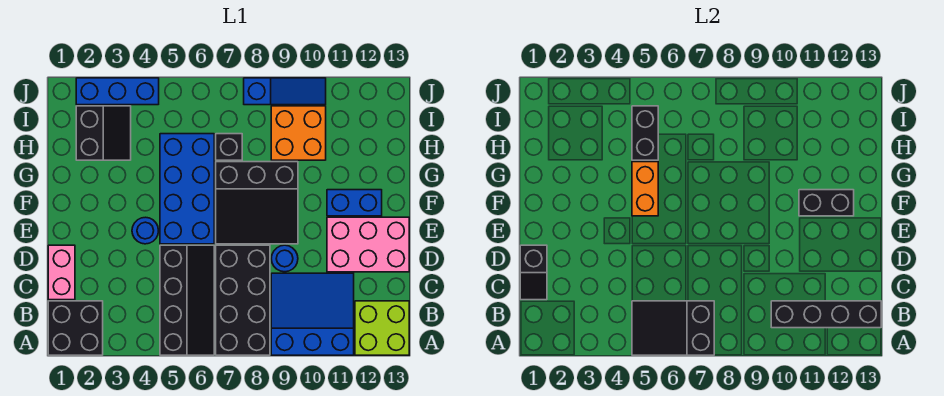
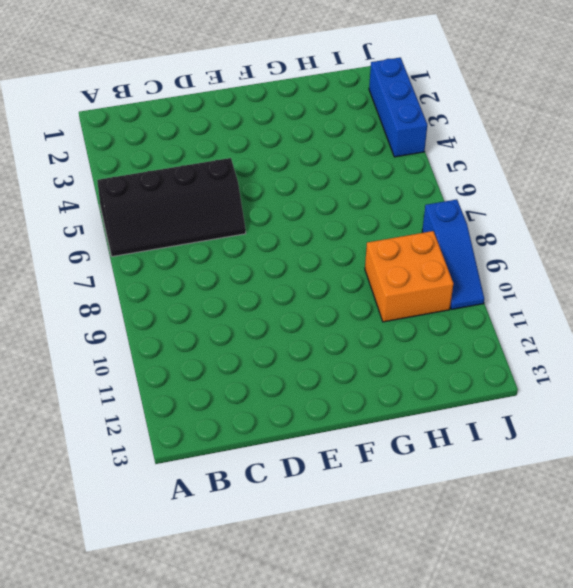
none -> black 2x2 brick [48,301,103,355]
none -> black 2x4 brick [216,245,270,355]
none -> blue 3x3 slope [271,273,354,355]

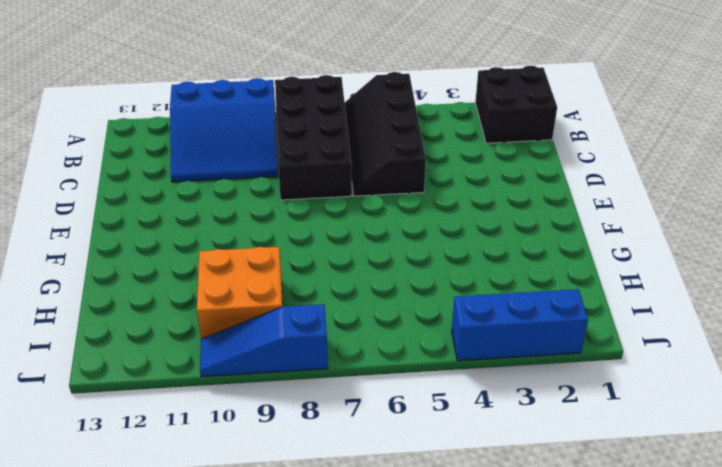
none -> lime 2x2 brick [355,301,409,355]
none -> pink 1x2 brick [48,245,75,300]
none -> blue 1x1 round brick [271,245,298,272]

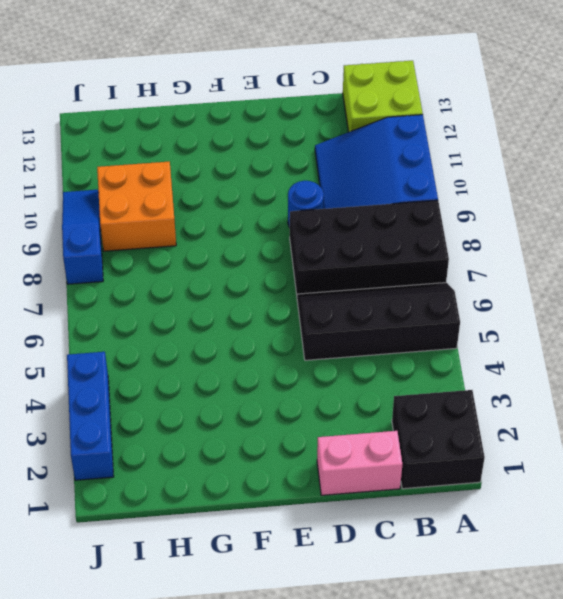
none -> pink 2x3 brick [327,217,409,272]
none -> blue 1x1 round brick [132,217,159,244]
none -> blue 2x4 brick [160,134,214,244]

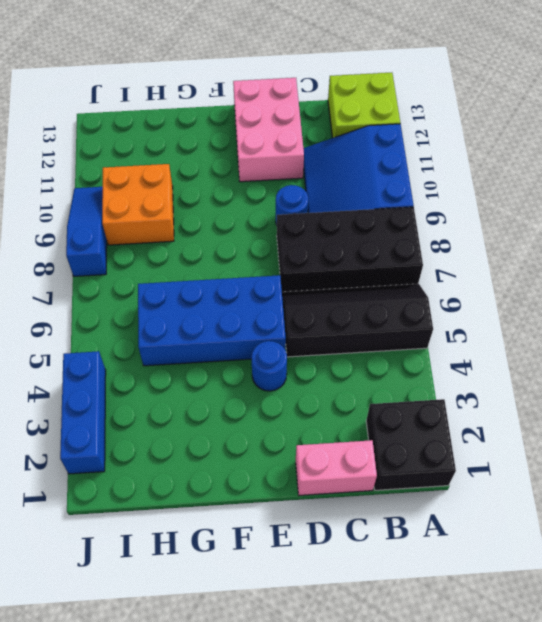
none -> black 3x3 slope [216,162,298,244]
none -> blue 1x2 brick [327,190,382,216]
none -> black 2x2 slope [76,106,131,160]

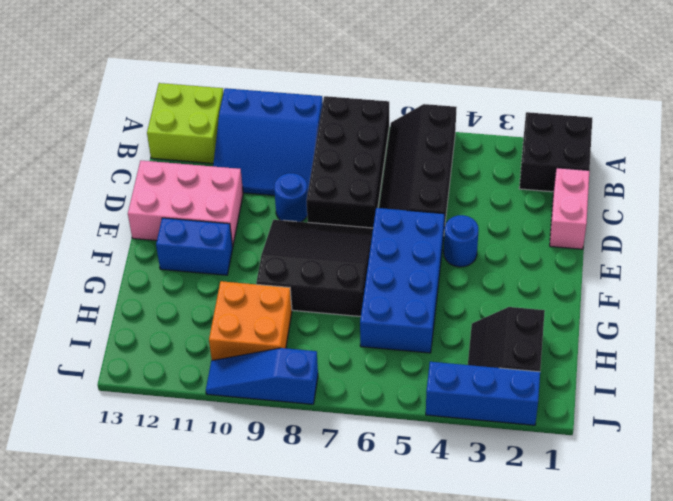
none -> black 1x1 brick [216,134,242,160]
none -> black 2x3 slope [632,301,714,355]
none -> black 1x4 brick [771,301,881,328]

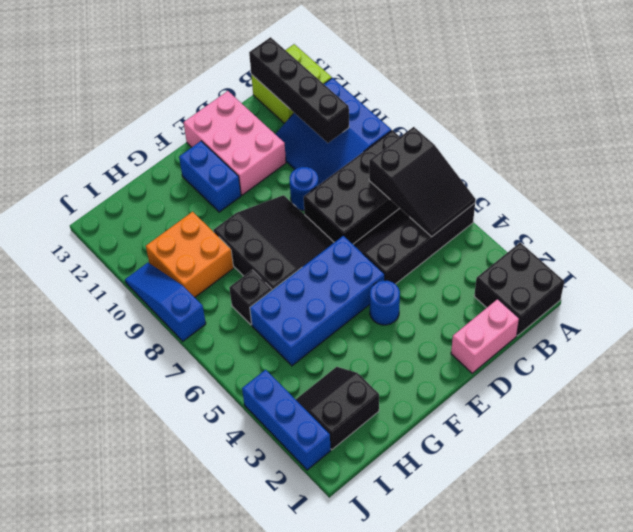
none -> black 1x2 slope [520,245,547,300]
none -> orange 1x2 brick [632,162,658,216]
none -> black 1x2 brick [799,190,854,216]

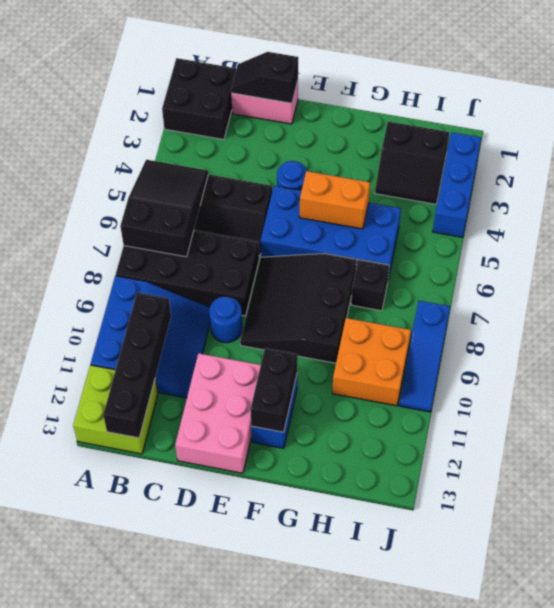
none -> black 1x2 brick [632,106,658,160]

